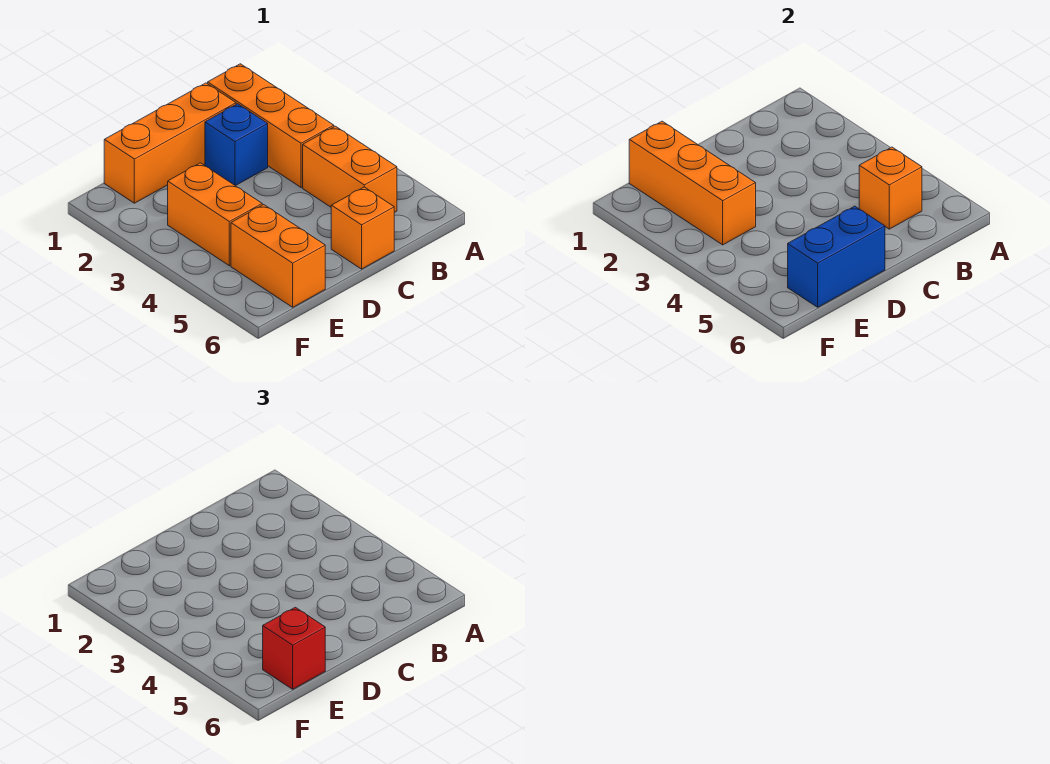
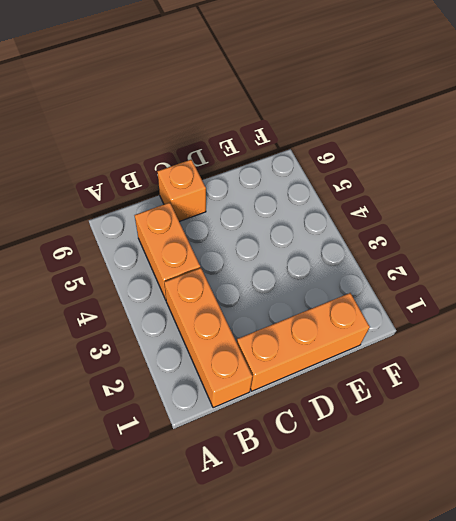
none -> blue 1x1 brick [205,104,268,186]
none -> orange 1x2 brick [168,163,262,266]

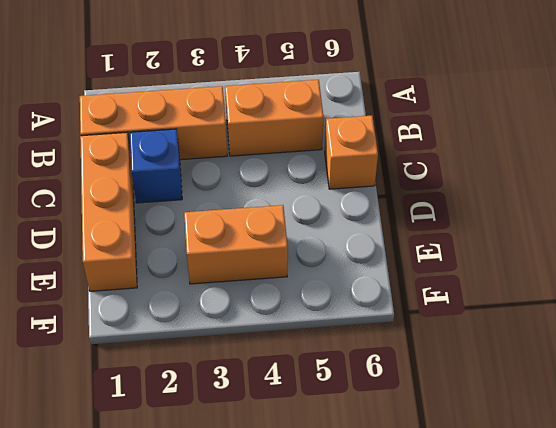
none -> orange 1x2 brick [231,205,325,307]
none -> orange 1x1 brick [859,147,922,229]

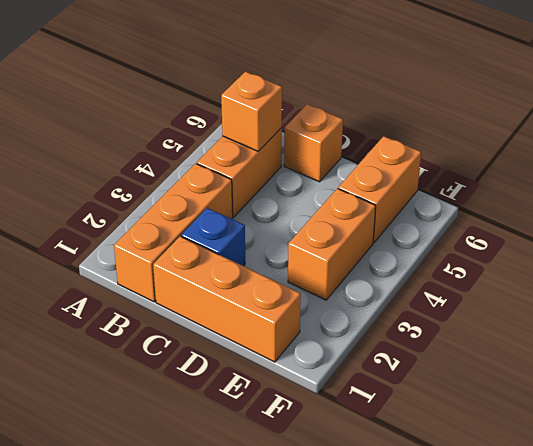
none -> blue 1x2 brick [788,206,885,307]
none -> orange 1x3 brick [629,121,756,245]

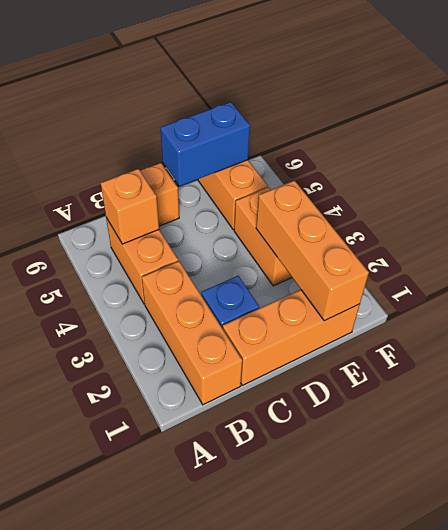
none -> red 1x1 brick [263,607,325,689]

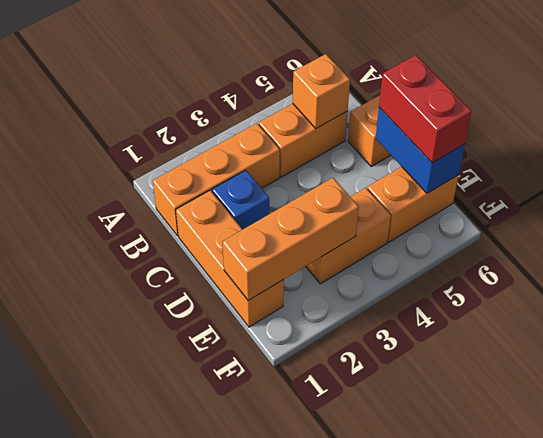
red 1x2 brick [379,55,472,163] -> red 1x1 brick [263,607,325,689]

